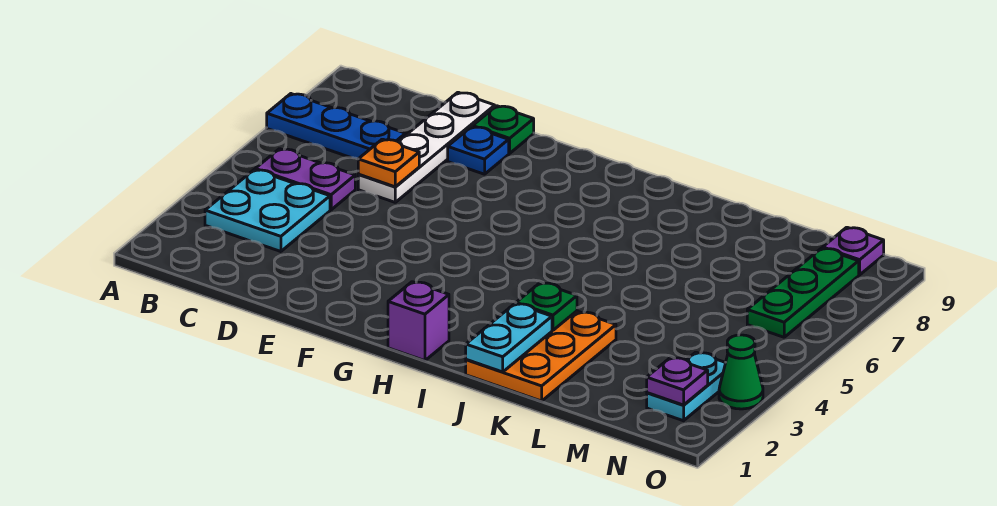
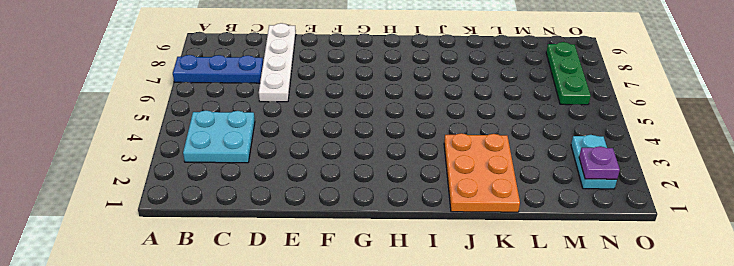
none -> purple 1x2 plate [255,149,355,210]
none -> blue 1x1 plate [448,127,509,174]
none -> green 1x1 plate [473,106,534,153]

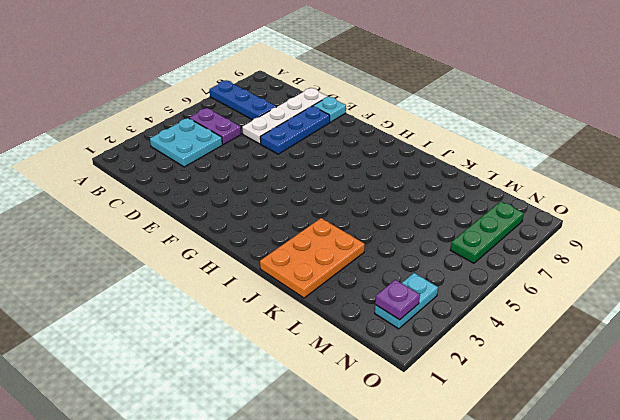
blue 1x3 plate [260,106,330,154] -> blue 1x1 plate [448,127,509,174]
cyan 1x1 plate [313,97,346,122] -> green 1x1 plate [473,106,534,153]
none -> purple 1x1 brick [388,282,449,361]
none -> purple 1x1 plate [823,227,884,275]
none -> green 1x1 cone [719,335,763,409]

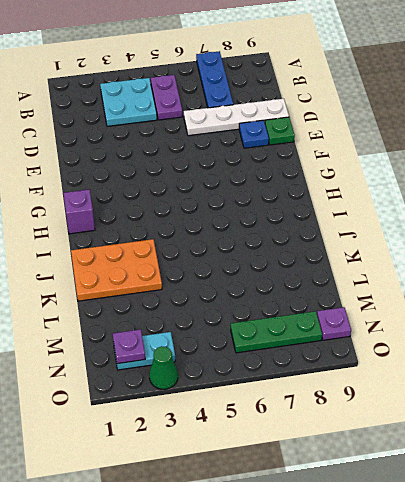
none -> orange 1x1 plate [358,139,419,187]
none -> cyan 1x2 plate [466,304,552,372]
none -> green 1x1 plate [516,283,577,330]

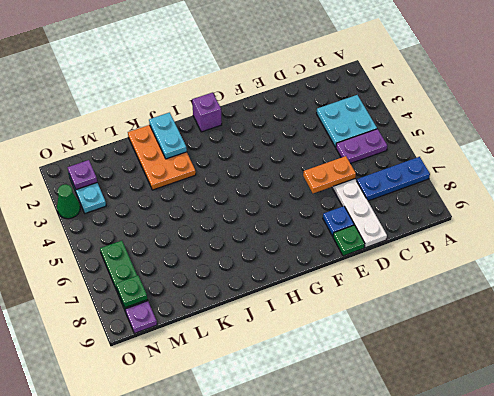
orange 1x2 plate [303,156,356,193] -> orange 1x1 plate [358,139,419,187]
green 1x1 plate [116,276,148,308] -> green 1x1 plate moved to [516,283,577,330]

